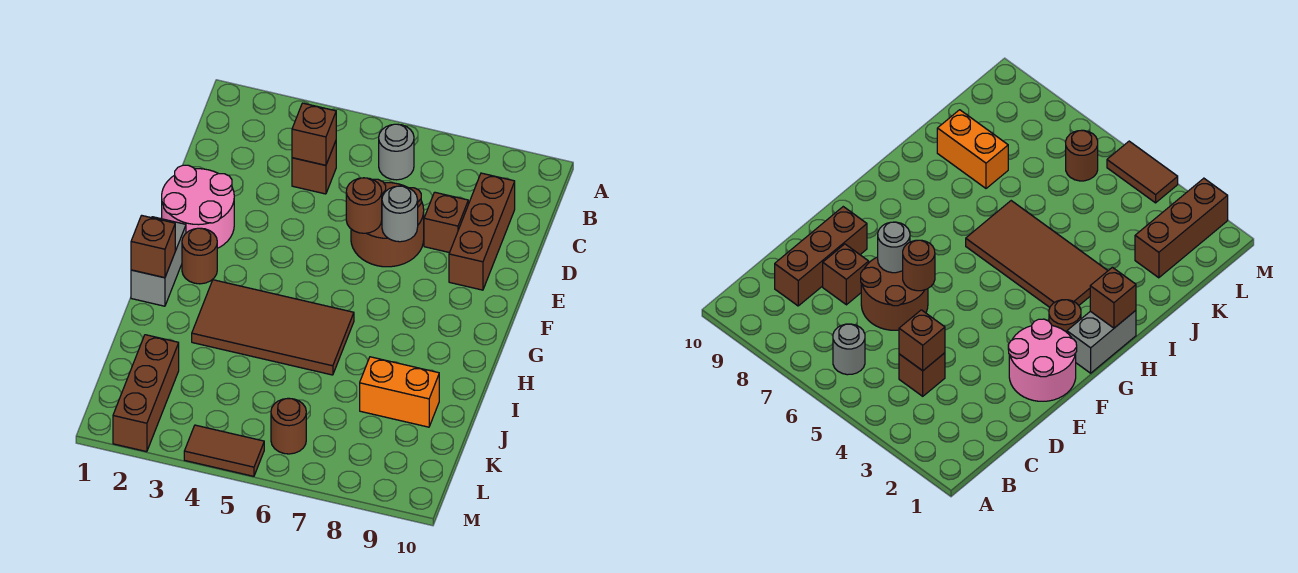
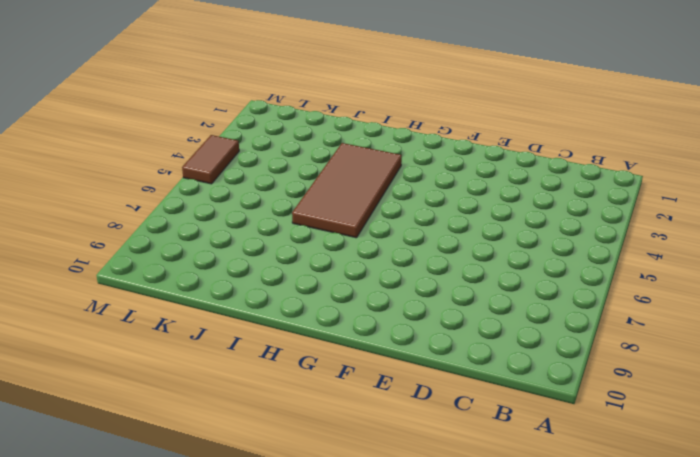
none -> grey 1x1 round brick [379,124,414,180]
none -> brown 1x1 brick [292,141,336,194]
none -> brown 1x3 brick [449,173,515,290]

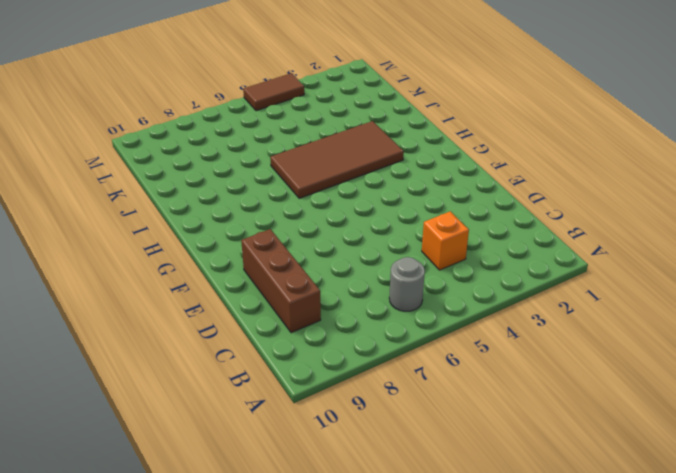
orange 1x1 brick [422,211,469,270] -> brown 1x1 brick [292,141,336,194]
none -> brown 2x2 round brick [351,179,424,267]
none -> brown 1x1 brick [424,192,468,253]
none -> pink 2x2 round brick [162,165,234,248]

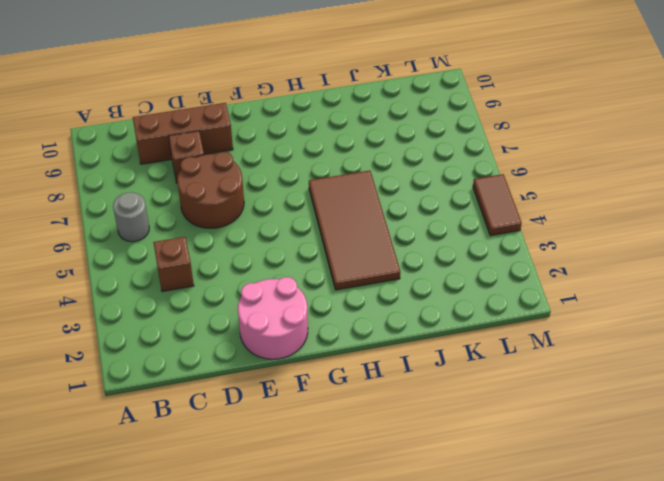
none -> grey 1x2 brick [131,217,186,306]
none -> brown 1x1 round brick [182,228,217,284]
none -> orange 1x2 brick [360,357,439,427]

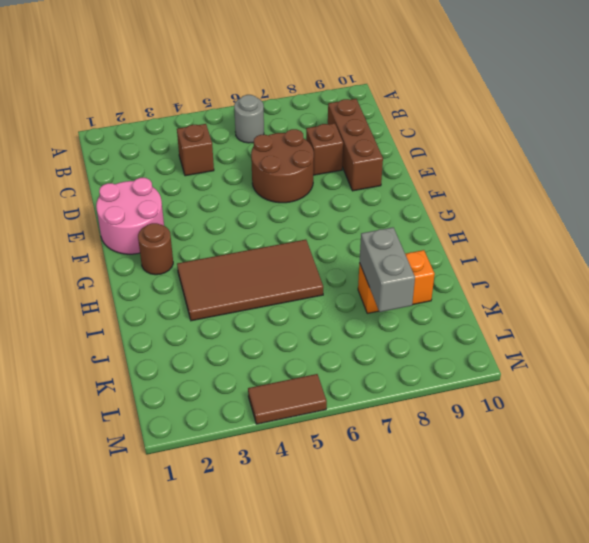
grey 1x2 brick [360,227,415,312] -> grey 1x2 brick moved to [131,217,186,306]
none -> brown 1x3 brick [113,335,179,452]
none -> brown 1x1 round brick [271,398,306,454]
none -> brown 1x1 brick [292,103,336,165]

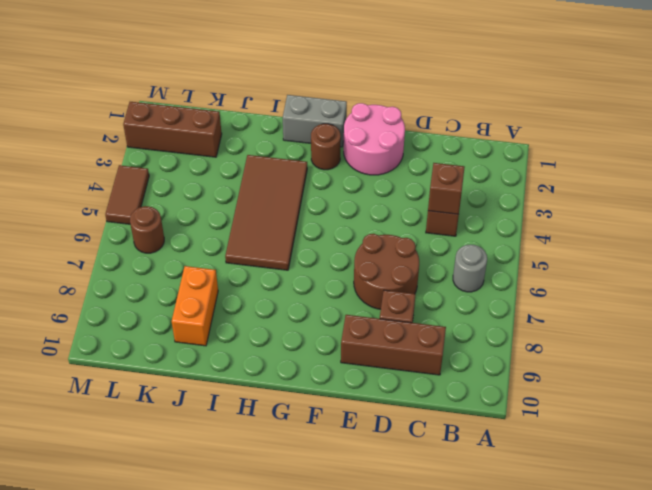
none -> brown 1x1 round brick [346,178,382,233]
none -> grey 1x1 round brick [382,186,418,242]
none -> brown 1x1 brick [131,215,175,278]

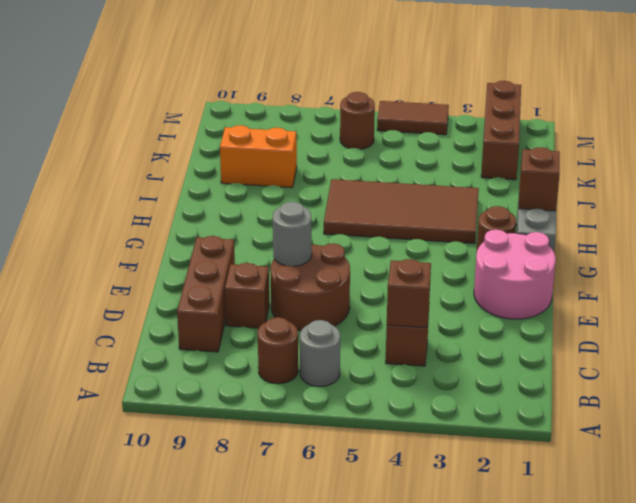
brown 1x1 round brick [258,317,298,384] -> brown 1x1 round brick moved to [346,178,382,233]

